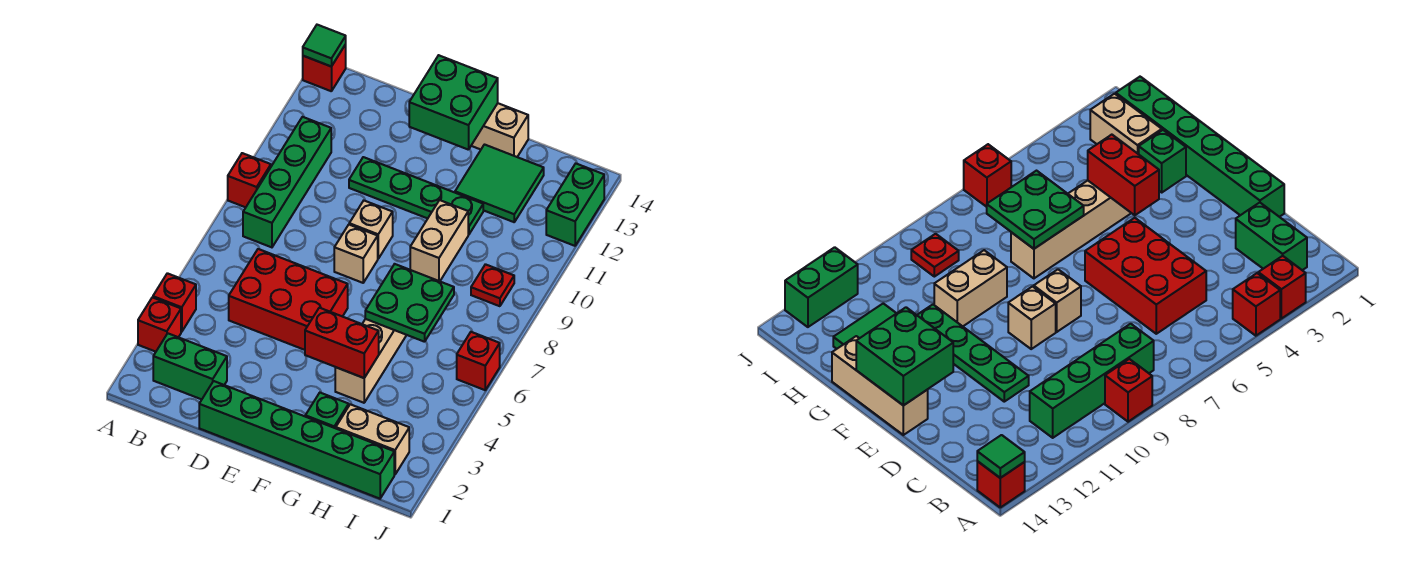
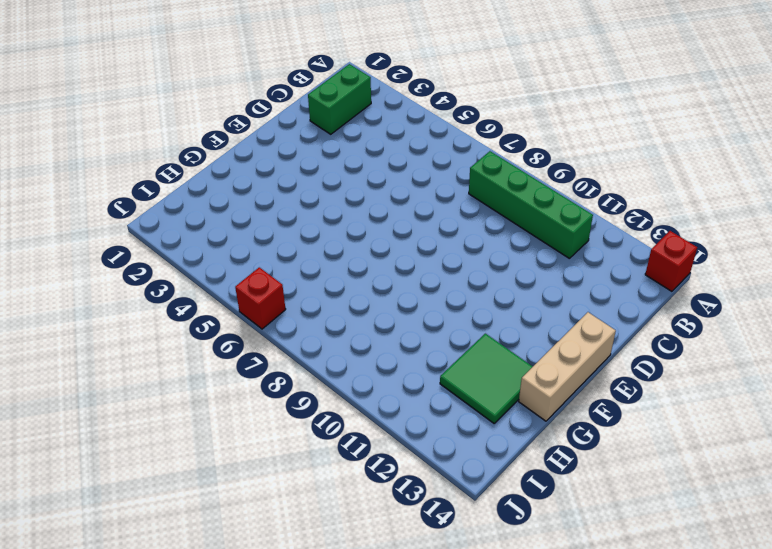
none -> red 1x1 brick [138,297,181,352]
none -> red 1x1 brick [153,273,196,332]
none -> red 1x1 brick [228,153,271,207]

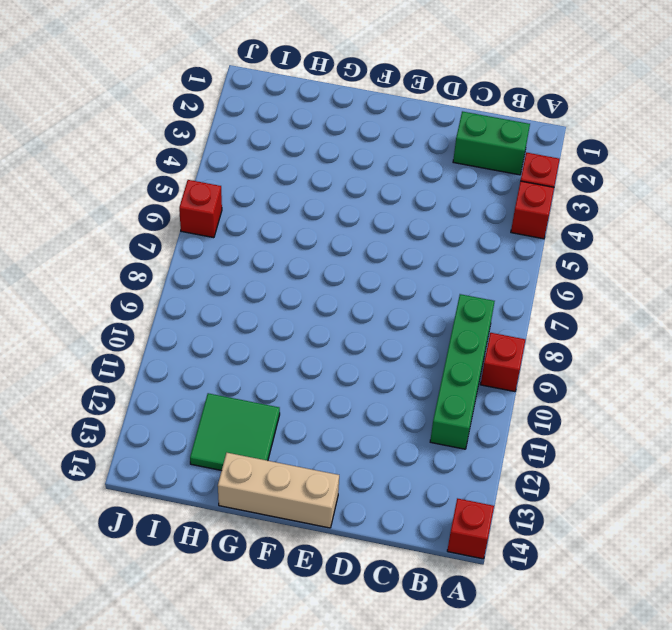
none -> red 2x3 brick [229,249,348,350]
none -> green 1x6 brick [199,381,394,499]
none -> green 1x4 plate [349,157,483,234]

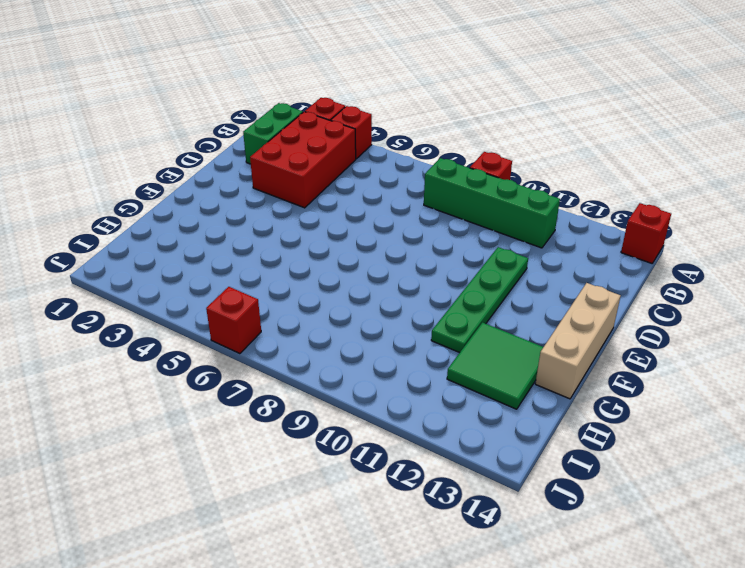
red 2x3 brick [250,112,356,208] -> red 2x3 brick moved to [229,249,348,350]
none -> green 1x6 brick [199,381,394,499]
none -> tan 1x1 brick [334,225,378,283]
none -> tan 1x1 brick [349,201,393,259]

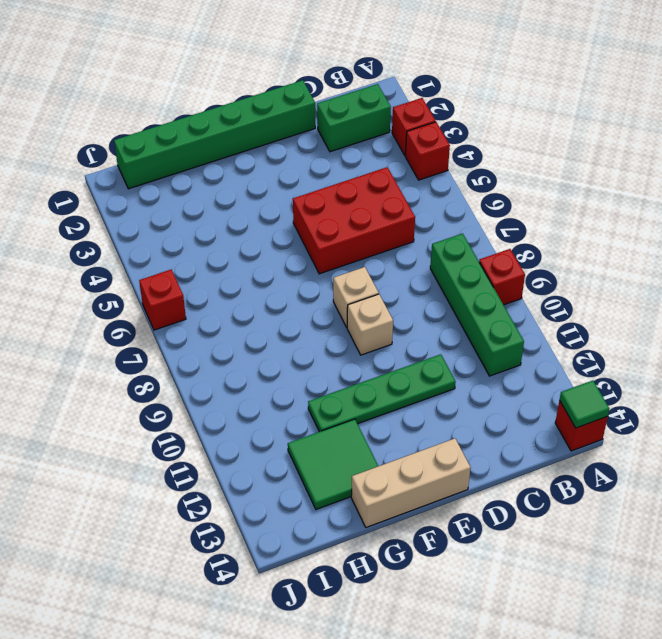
none -> green 1x1 brick [305,393,349,428]
none -> tan 1x4 brick [335,319,406,403]
none -> tan 1x2 brick [410,200,468,281]

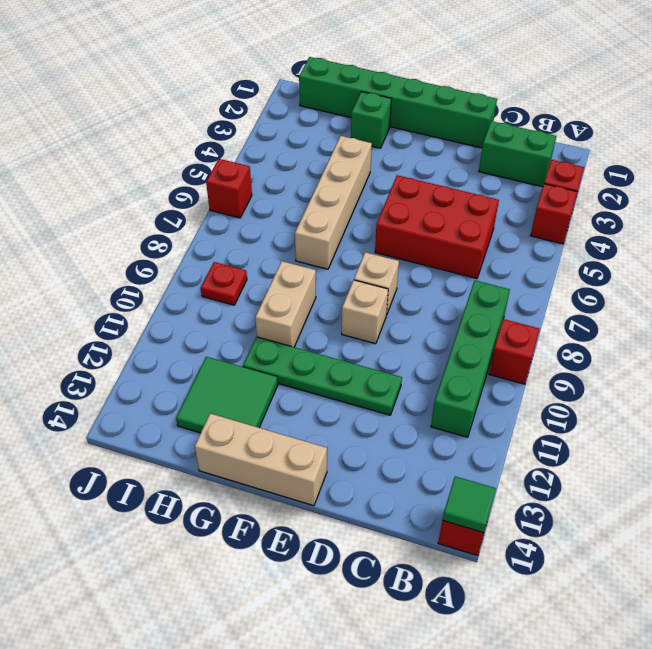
none -> tan 1x2 brick [336,404,409,475]
none -> green 1x2 brick [546,164,604,246]
none -> green 2x2 brick [409,55,498,150]

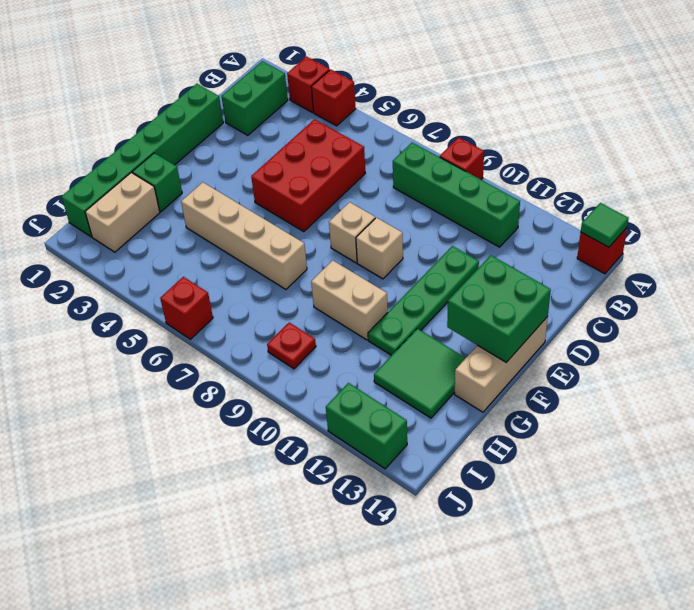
none -> red 1x2 brick [305,308,379,378]
none -> green 2x2 plate [365,264,454,342]

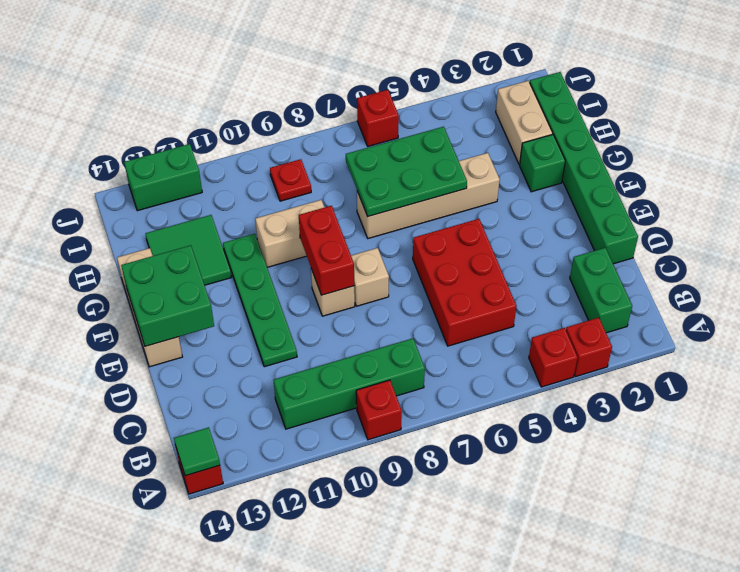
red 1x2 brick [299,206,354,295] -> red 1x2 brick moved to [305,308,379,378]
green 2x3 plate [346,127,467,216] -> green 2x2 plate [365,264,454,342]

